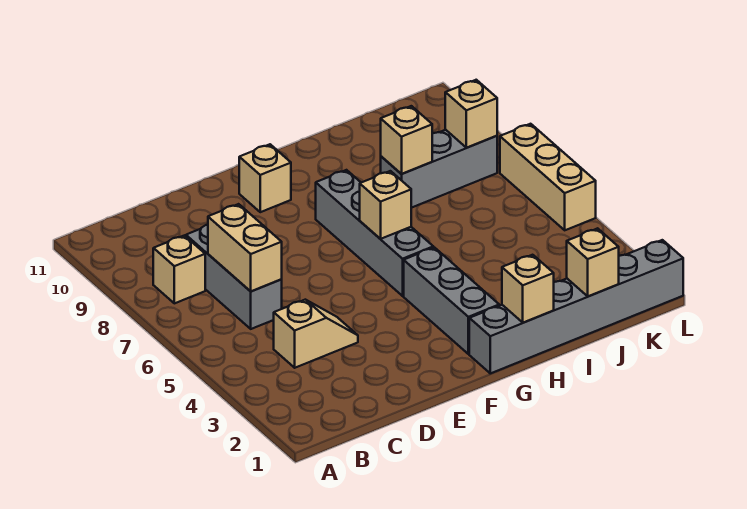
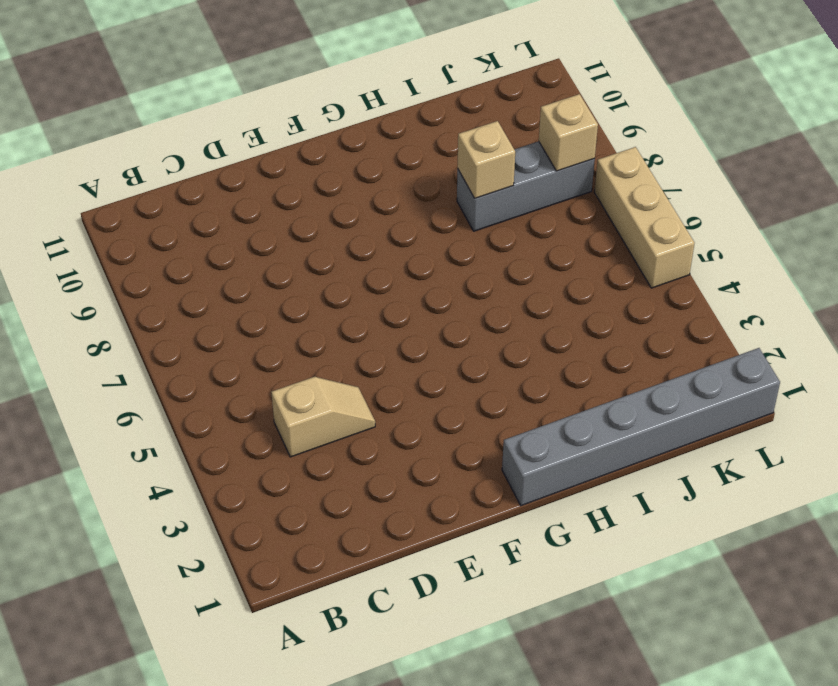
none -> tan 1x1 brick [153,235,205,303]
none -> grey 1x3 brick [186,225,282,329]
none -> tan 1x1 brick [239,144,291,212]

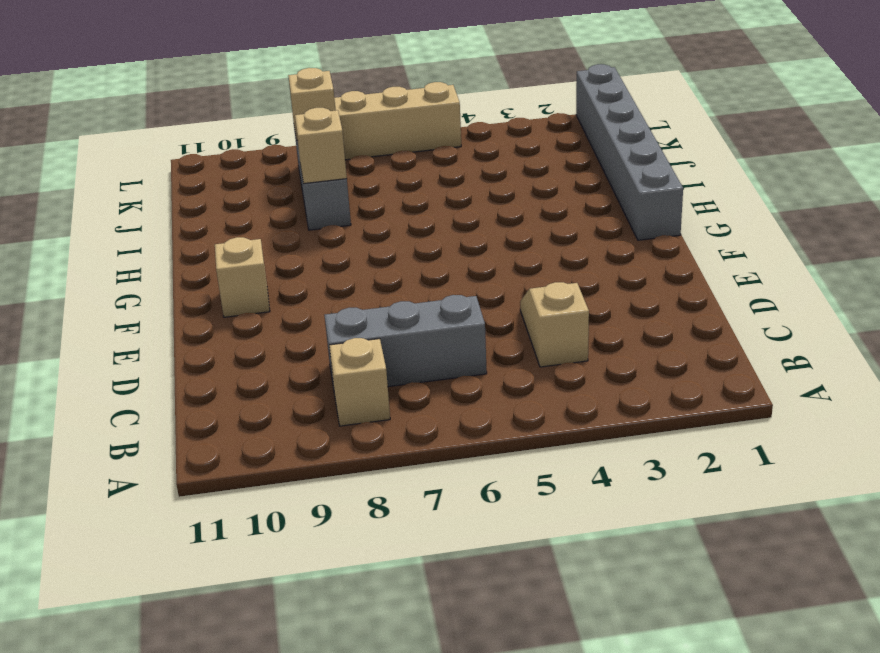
none -> grey 1x3 brick [404,247,499,354]
none -> grey 1x4 brick [316,170,433,296]
none -> tan 1x2 brick [208,204,282,291]

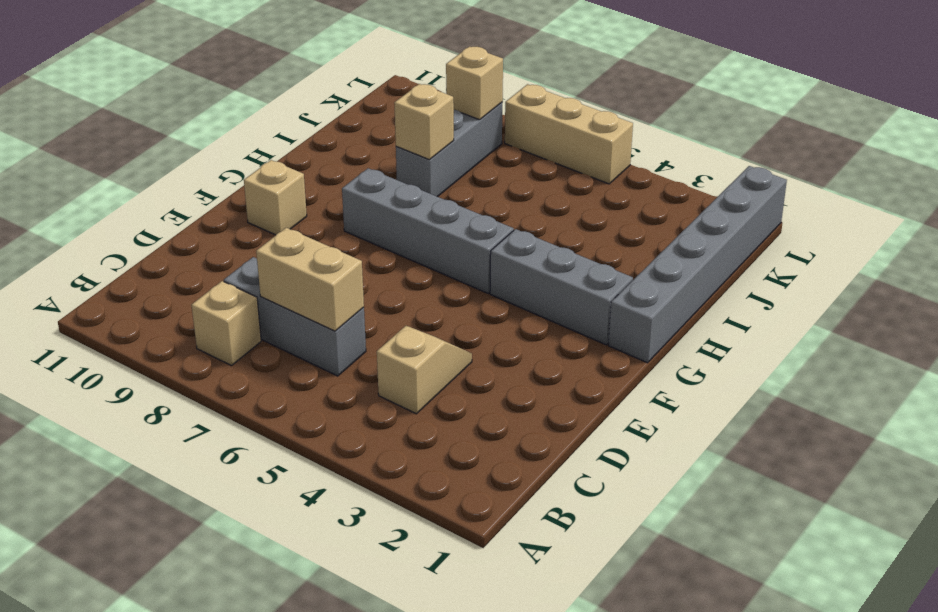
none -> tan 1x1 brick [360,171,411,239]
none -> tan 1x1 brick [502,255,554,323]
none -> tan 1x1 brick [567,228,619,296]

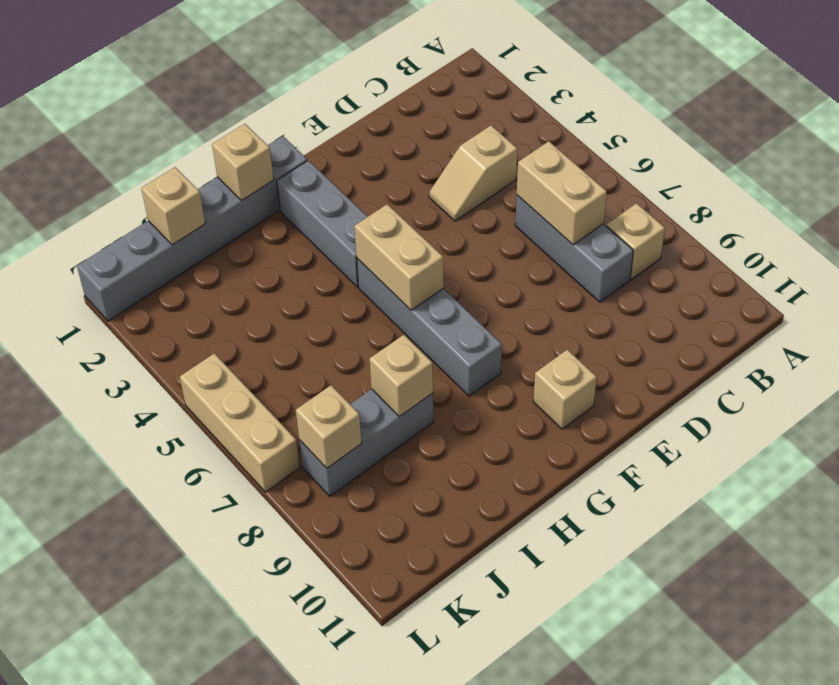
tan 1x2 brick [354,204,444,310] -> tan 1x1 brick [360,171,411,239]

